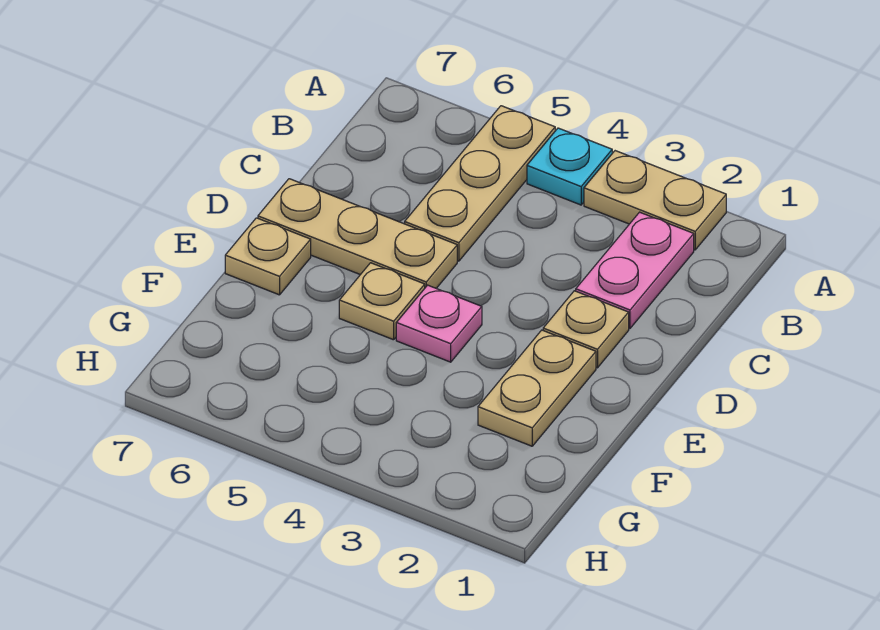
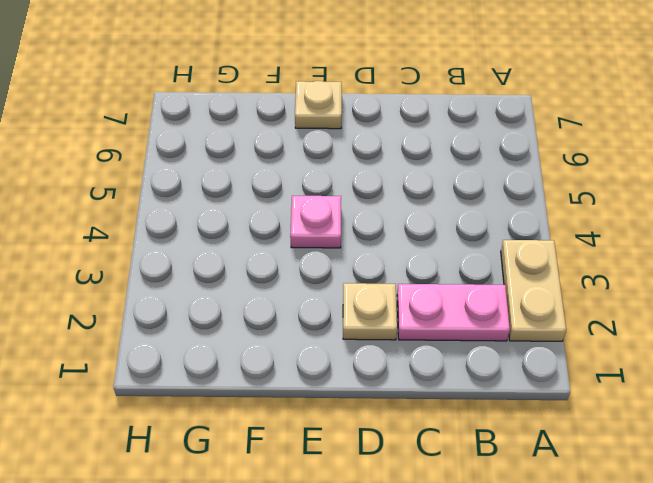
none -> cyan 1x1 plate [527,128,612,205]
none -> tan 1x3 plate [405,106,555,261]

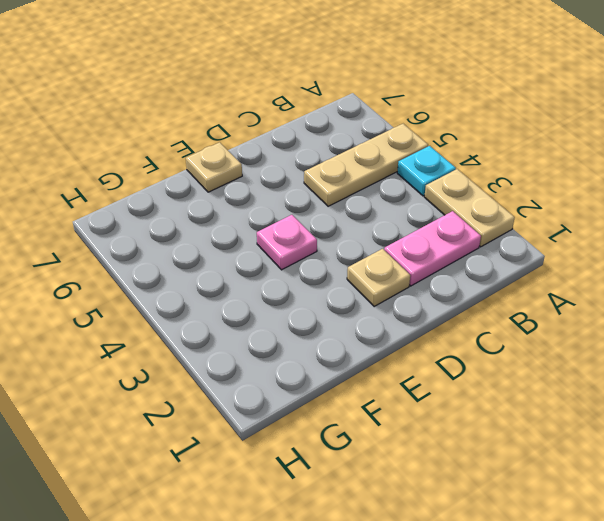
none -> tan 1x3 plate [258,179,457,288]
none -> tan 1x2 plate [478,330,596,446]

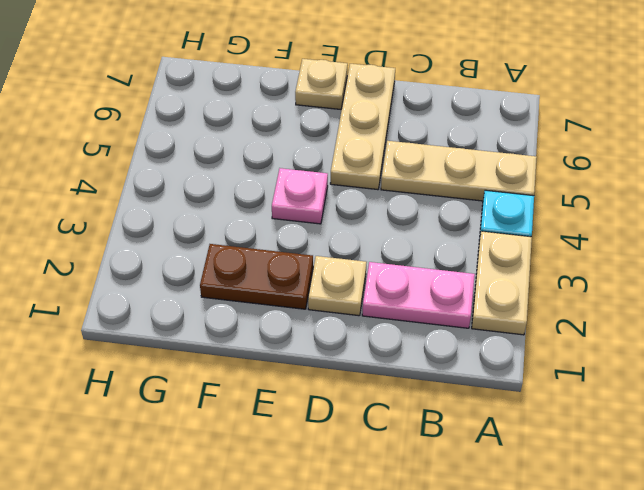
brown 1x2 plate [200,244,313,309] -> tan 1x2 plate [478,330,596,446]
none -> tan 1x1 plate [339,263,425,340]

